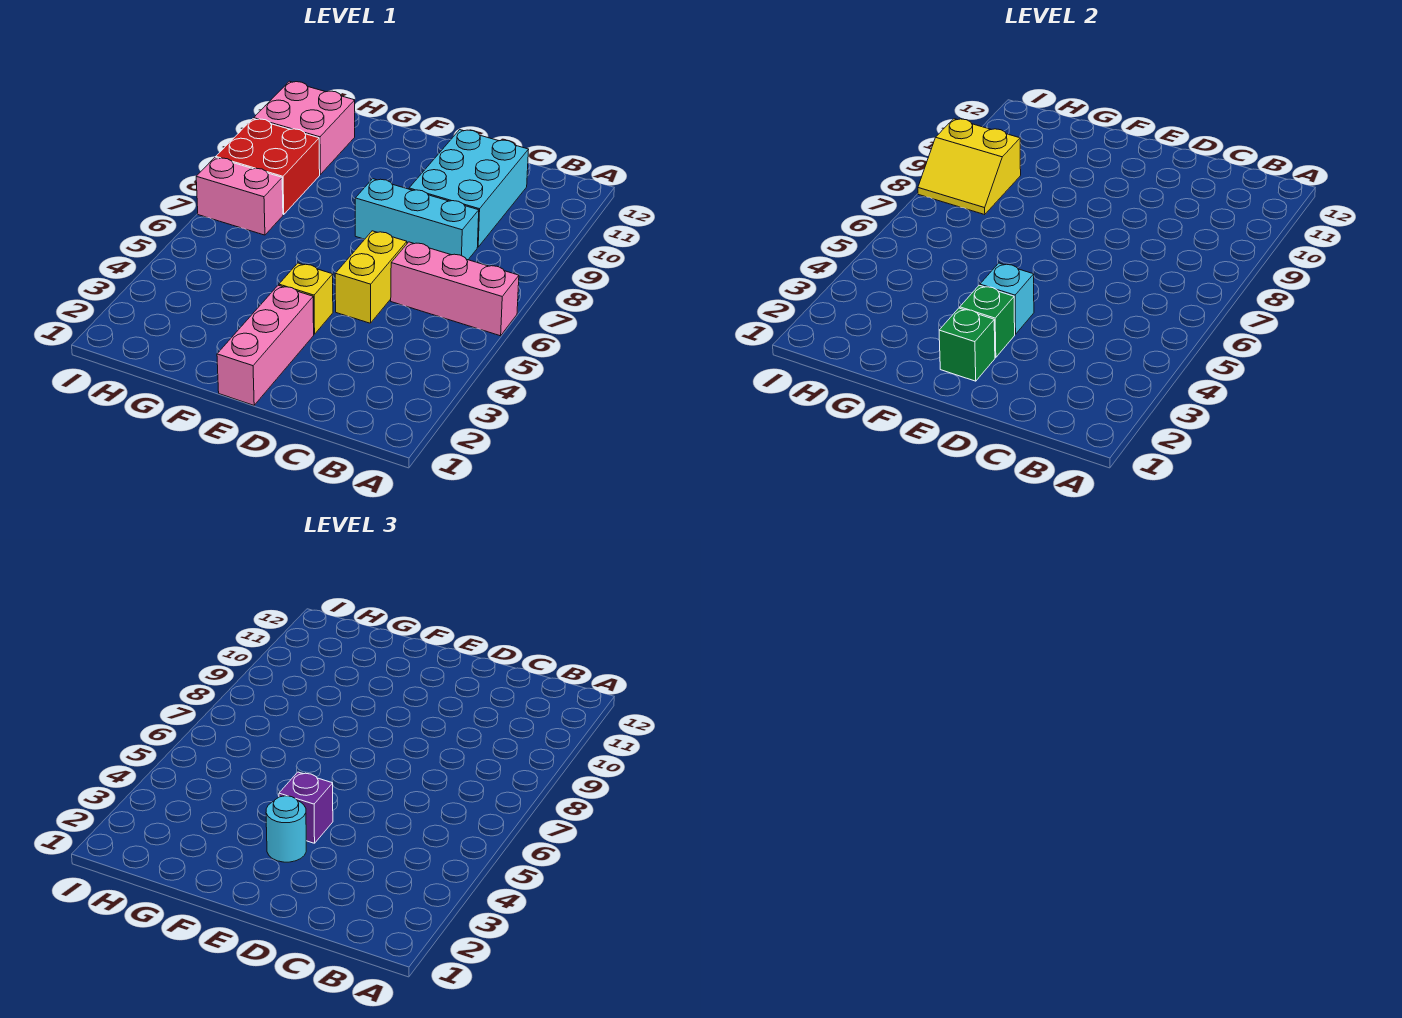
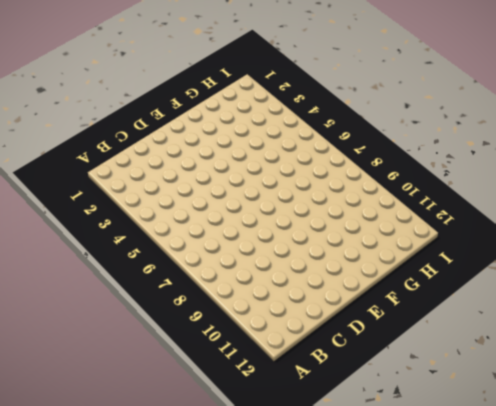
none -> pink 1x3 brick [391,242,519,336]
none -> cyan 1x3 brick [355,179,479,260]
none -> cyan 2x3 brick [409,130,529,247]

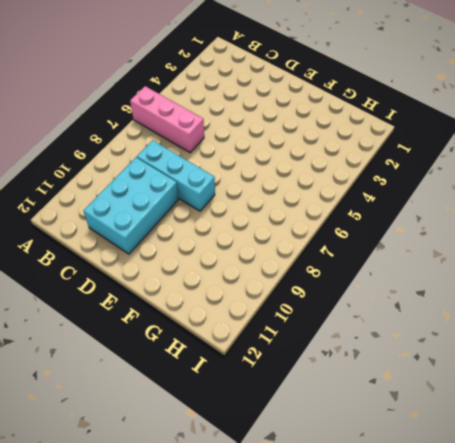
none -> yellow 1x2 brick [335,231,407,323]
none -> pink 1x3 brick [217,285,314,405]
none -> yellow 1x1 brick [279,263,333,334]

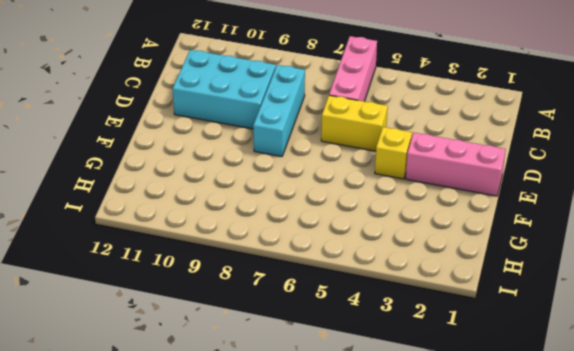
none -> pink 1x2 brick [196,158,283,235]
none -> red 2x2 brick [216,119,320,215]
none -> pink 2x2 brick [254,81,355,174]

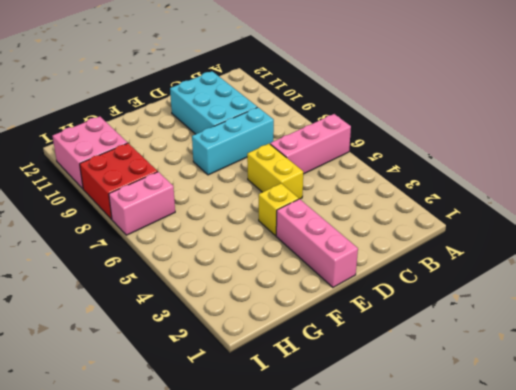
none -> green 1x1 brick [939,308,995,381]
none -> green 1x1 brick [960,285,1015,358]
none -> cyan 1x1 brick [980,263,1034,334]

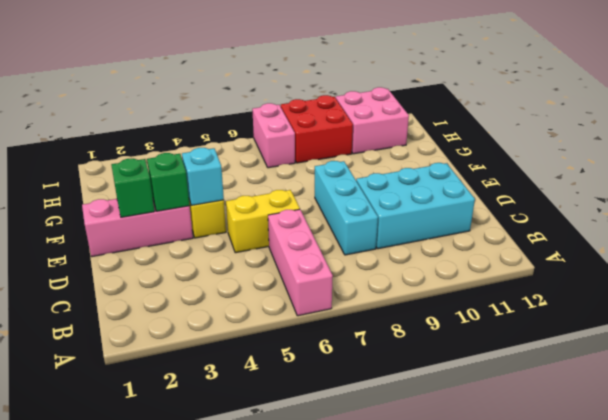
none -> yellow 2x2 slope [918,119,1021,215]
none -> cyan 1x1 round brick [266,796,306,862]
none -> purple 1x1 brick [279,772,333,843]

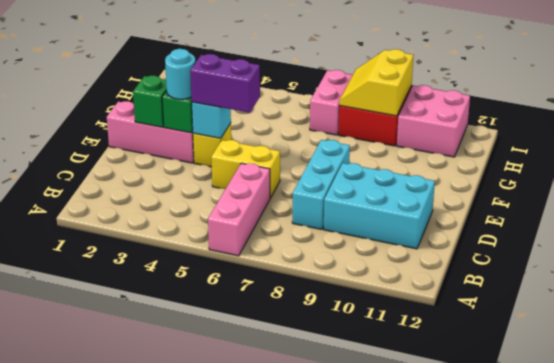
purple 1x2 brick [190,54,260,113] -> purple 1x1 brick [279,772,333,843]

